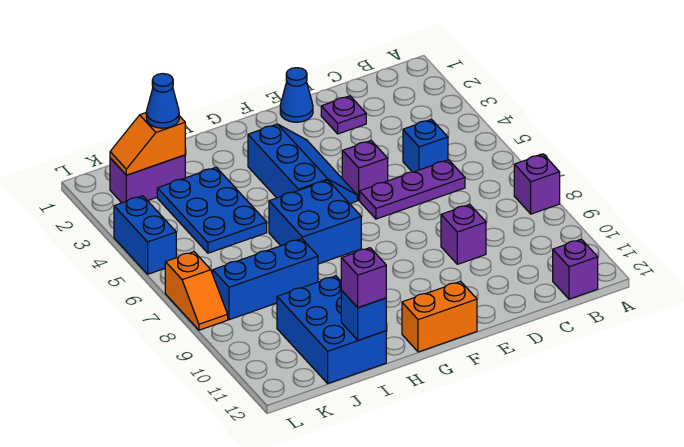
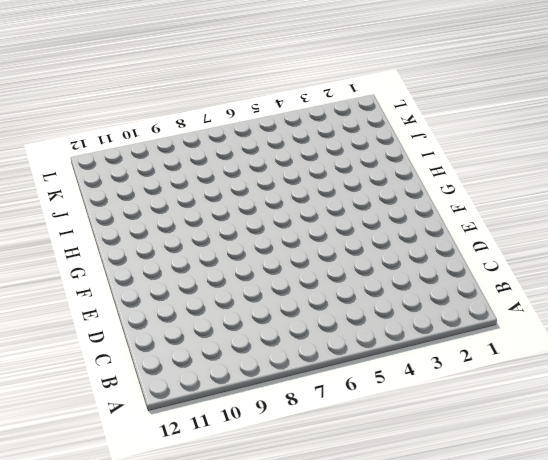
none -> purple 1x1 brick [514,154,560,214]
none -> purple 1x1 brick [553,239,598,299]
none -> blue 1x1 brick [403,119,448,172]

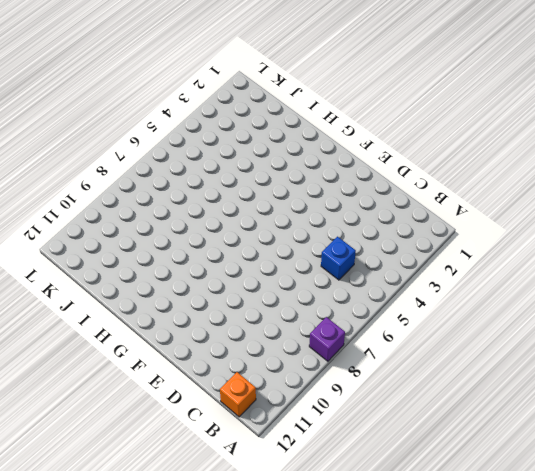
orange 1x1 brick [220,372,256,417] -> purple 1x1 brick [553,239,598,299]
none -> purple 1x3 plate [360,160,465,219]
none -> purple 1x1 plate [321,96,366,134]
none -> purple 1x1 brick [441,204,486,264]

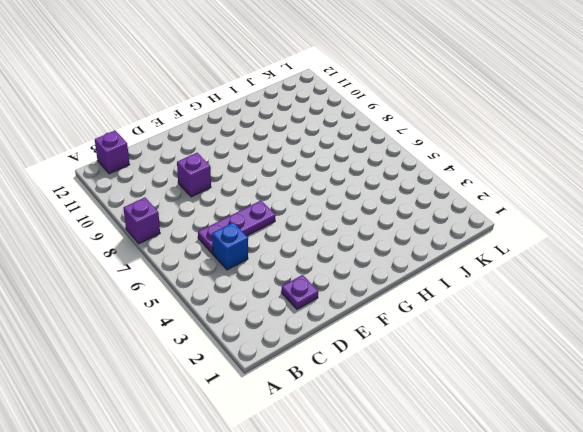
none -> blue 1x1 cone [280,68,313,122]
none -> purple 1x1 brick [342,141,388,200]
none -> blue 2x3 slope [248,124,357,204]

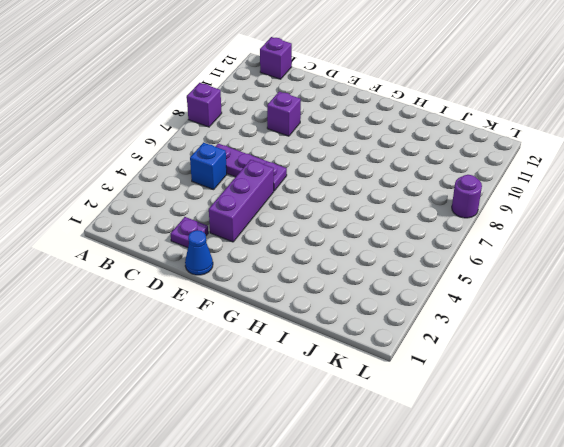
purple 1x3 brick [209,160,274,242] -> purple 1x1 brick [342,141,388,200]
purple 1x1 round brick [452,175,482,218] -> orange 1x2 slope [165,252,228,330]
none -> blue 2x3 slope [248,124,357,204]
none -> orange 1x2 brick [402,281,477,352]
none -> blue 2x2 brick [269,180,361,264]

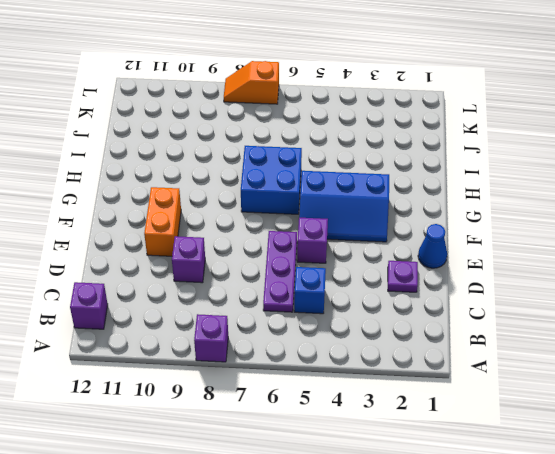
orange 1x2 brick [144,187,181,256] -> orange 1x2 brick moved to [402,281,477,352]
none -> blue 2x3 plate [157,167,267,253]
none -> blue 1x3 brick [213,239,318,320]
none -> blue 2x3 brick [277,276,386,383]

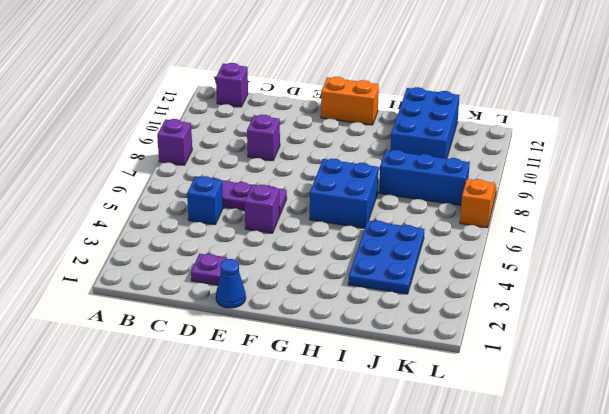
none -> blue 2x3 slope [248,124,357,204]
none -> purple 1x2 brick [110,155,185,203]
none -> blue 1x2 brick [114,196,176,274]

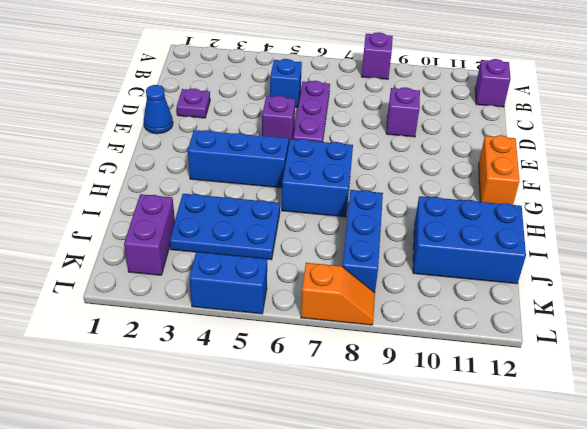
none -> blue 1x1 brick [341,291,386,340]
none -> orange 1x2 slope [110,113,185,175]
none -> purple 1x1 brick [341,248,386,308]

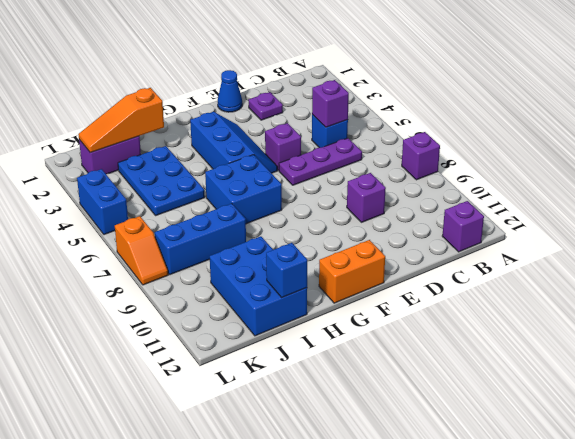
purple 1x1 brick [312,80,349,127] -> purple 1x1 brick moved to [341,248,386,308]
orange 1x3 slope [78,88,164,153] -> orange 1x2 slope [110,113,185,175]
none -> blue 1x1 cone [146,74,179,128]

